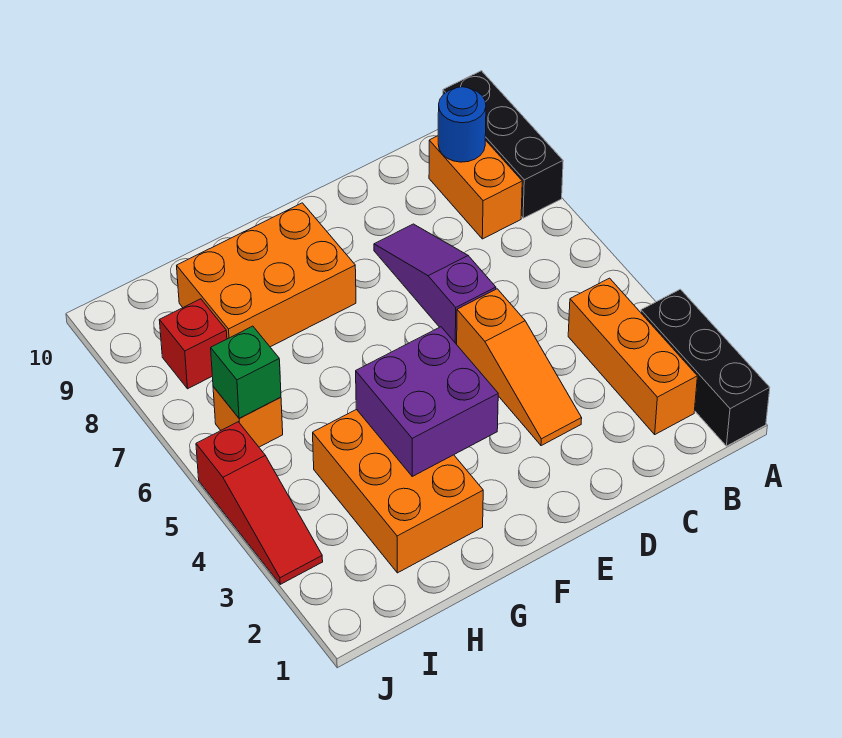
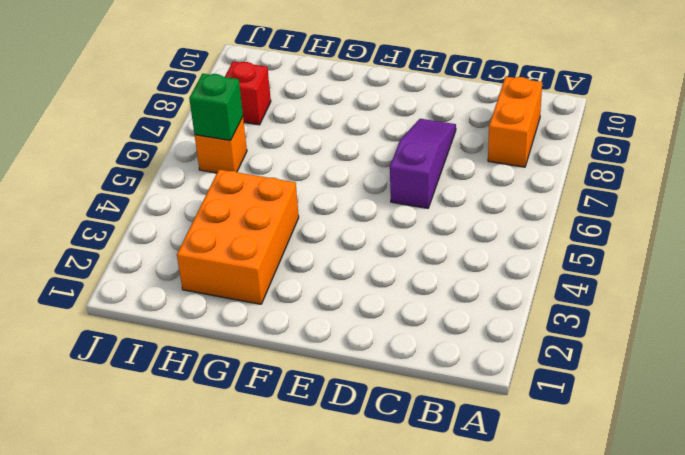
none -> black 1x3 brick [641,289,770,446]
none -> black 1x3 brick [443,71,563,218]
none -> orange 1x3 brick [568,278,697,434]

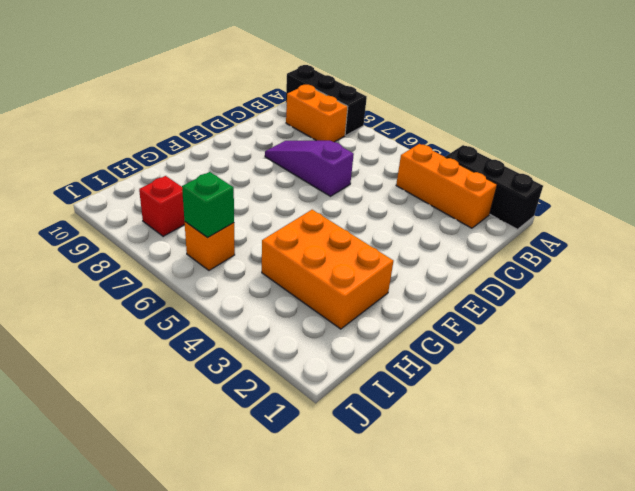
none -> orange 1x3 slope [457,289,582,446]
none -> orange 2x3 brick [177,203,356,347]
none -> red 1x3 slope [196,422,323,584]

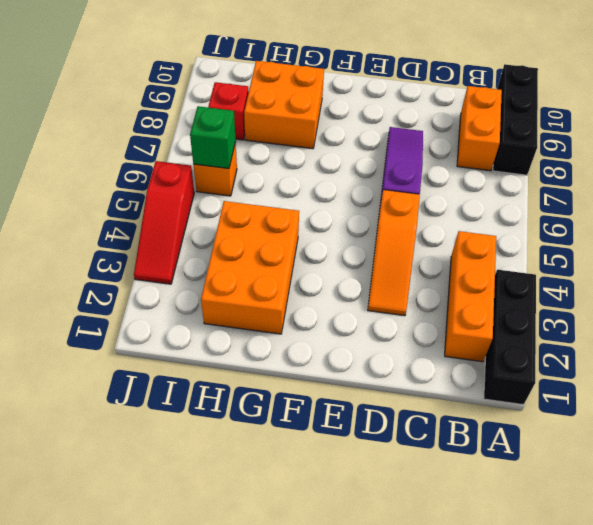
orange 2x2 brick [244,61,324,149] -> orange 2x3 brick [177,203,356,347]
none -> blue 1x1 round brick [438,87,486,162]
none -> purple 2x2 brick [356,327,498,476]

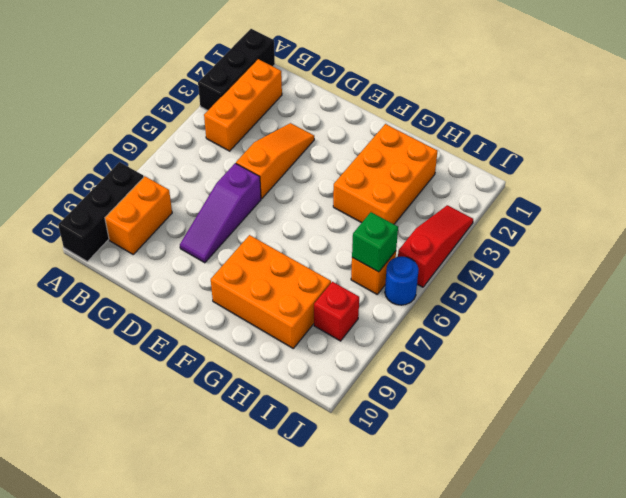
blue 1x1 round brick [385,256,419,305] -> blue 1x1 round brick moved to [438,87,486,162]
none -> purple 2x2 brick [356,327,498,476]

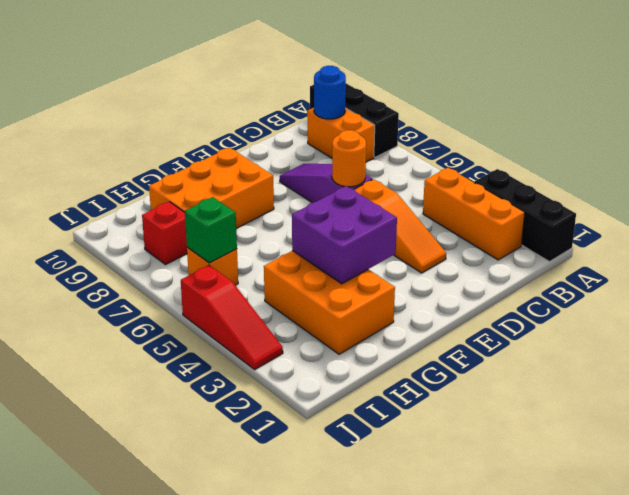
orange 1x1 round brick [332,130,366,187] -> none

